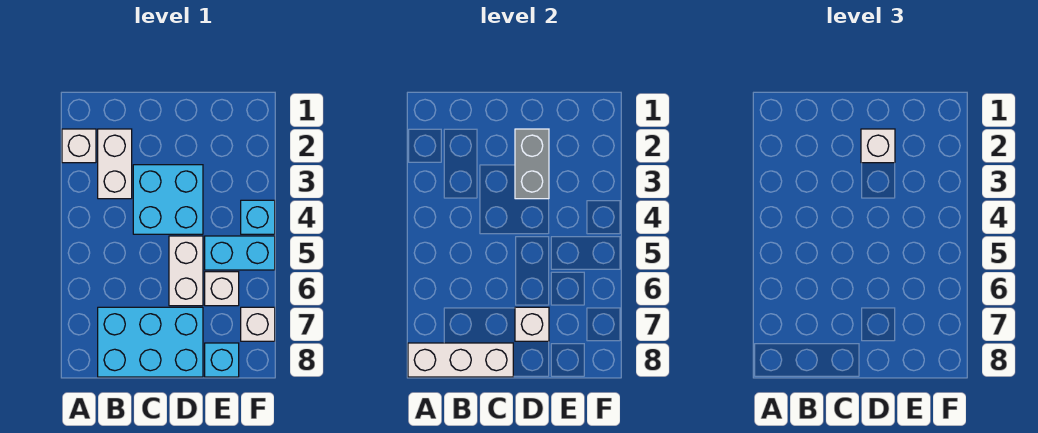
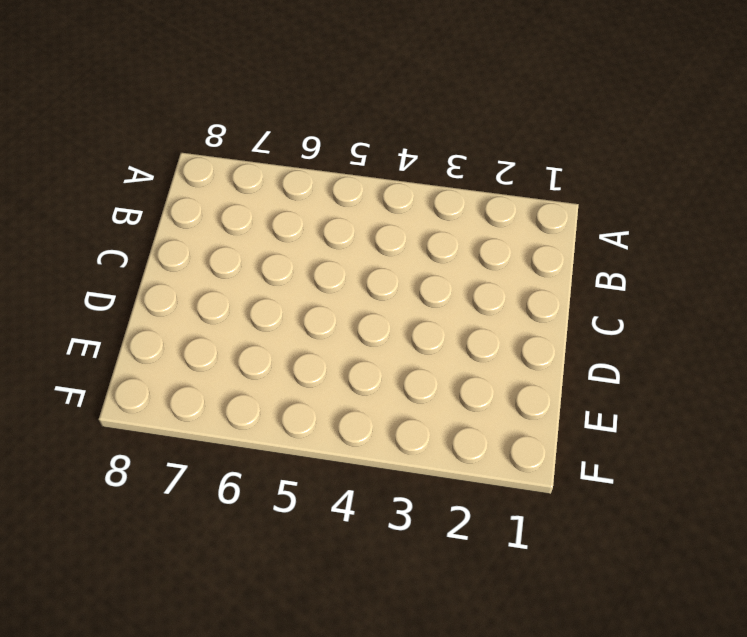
none -> white 1x1 brick [62,129,96,163]
none -> white 1x2 brick [98,129,132,199]
none -> cyan 2x3 brick [98,307,203,377]

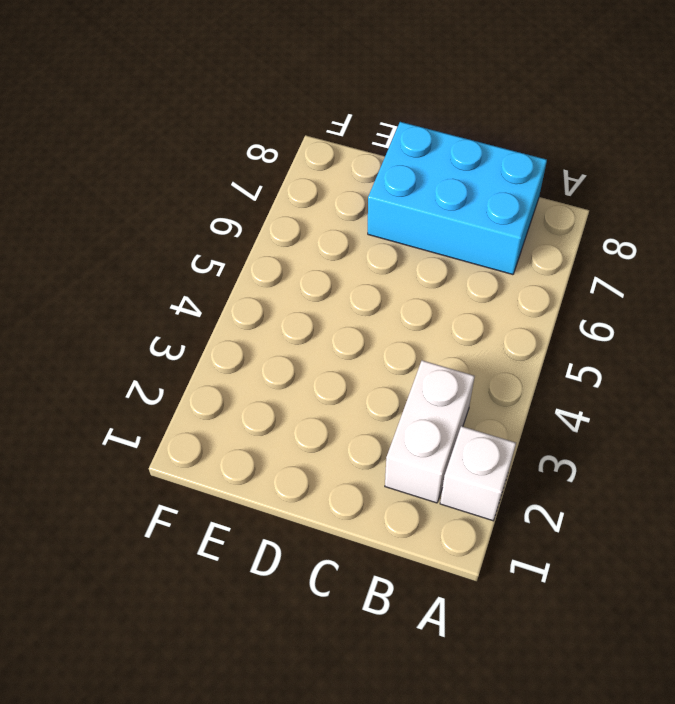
none -> cyan 2x2 brick [133,165,203,234]
none -> white 1x2 brick [169,236,203,306]
none -> cyan 1x2 brick [205,236,275,270]

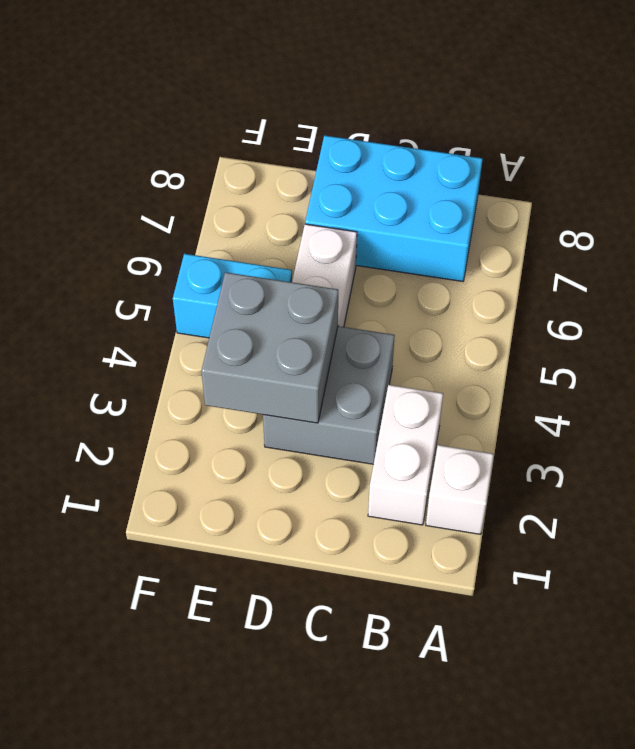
grey 2x2 brick [263,326,395,464] -> cyan 2x2 brick [133,165,203,234]
grey 2x2 brick [201,272,338,423] -> grey 1x2 brick [515,129,549,199]
none -> white 1x1 brick [205,272,239,306]
none -> cyan 1x1 brick [205,343,239,377]
none -> cyan 1x1 brick [241,200,275,234]

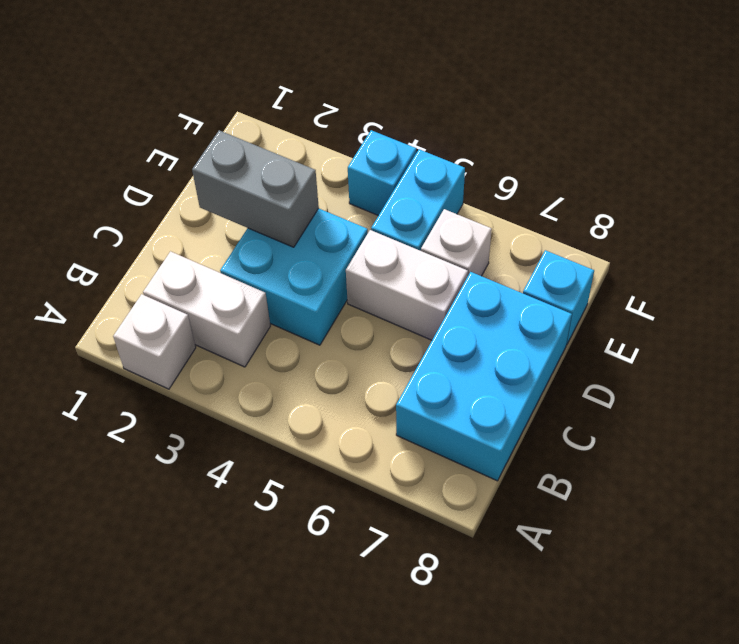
none -> white 1x1 brick [241,307,275,341]
none -> white 1x3 brick [408,343,513,377]
none -> white 1x1 brick [515,307,549,341]

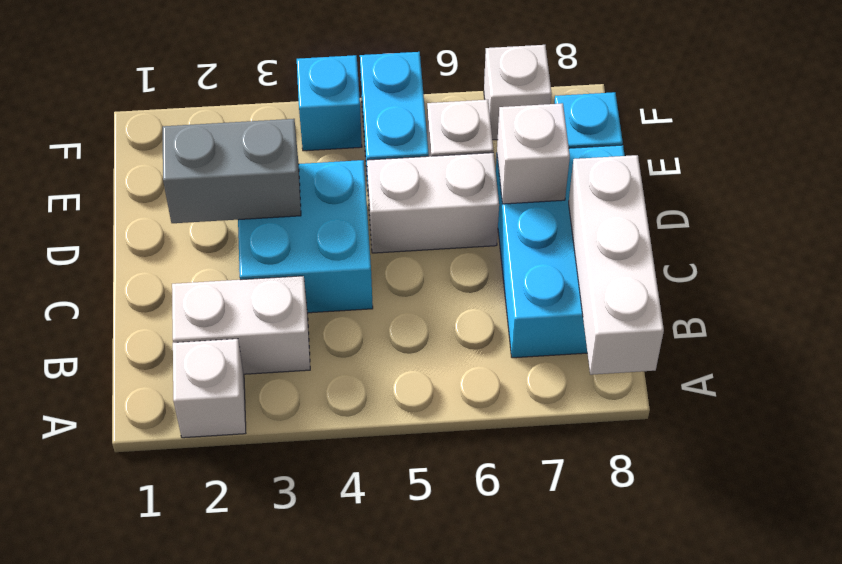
none -> white 1x1 brick [861,129,895,163]

